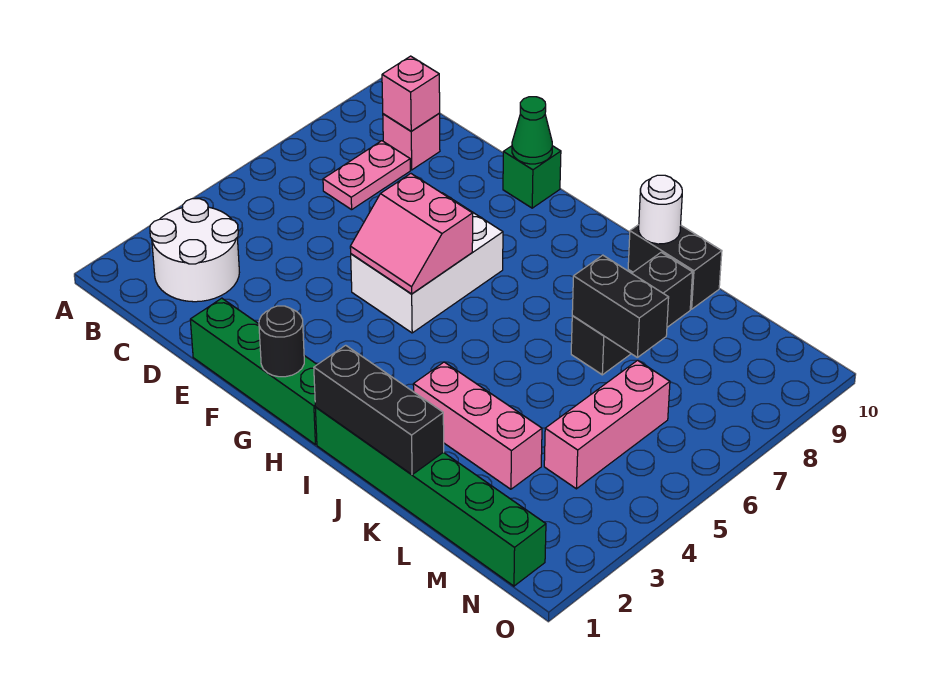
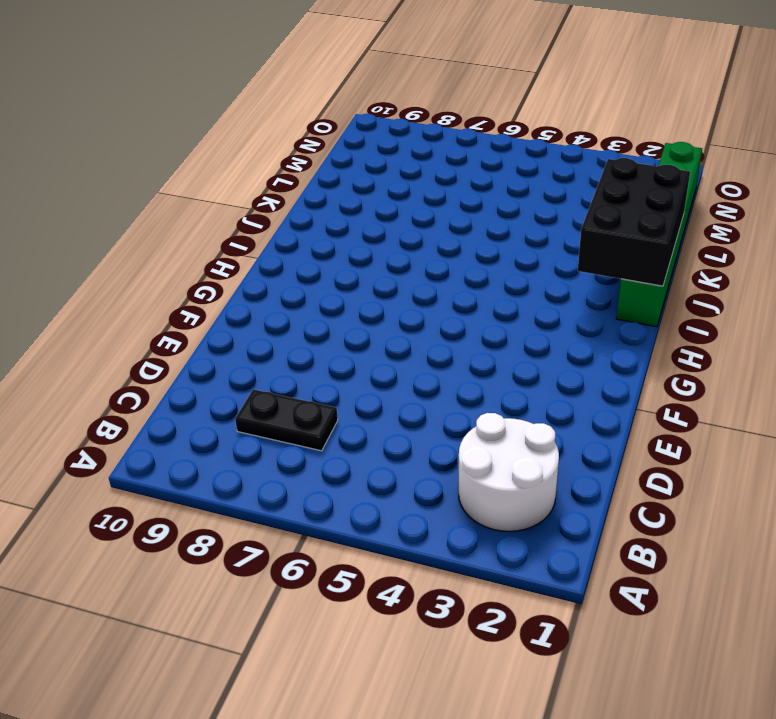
black 1x2 plate [235,389,338,451] -> pink 1x2 plate [323,141,410,210]
black 2x3 brick [578,158,690,286] -> black 1x3 brick [314,345,444,475]
none -> pink 1x1 brick [383,113,440,170]
none -> green 1x4 brick [190,298,317,445]
none -> white 2x3 brick [351,193,503,333]

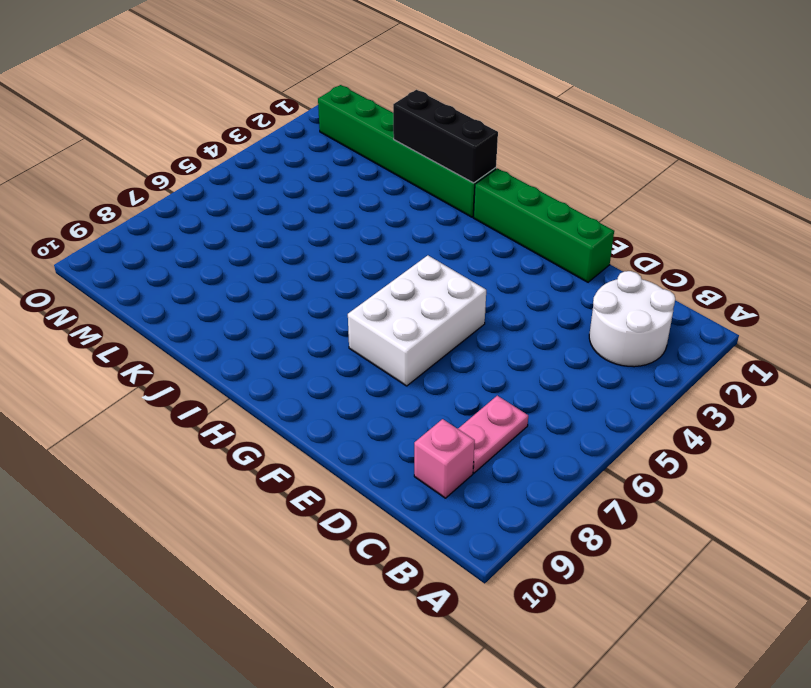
none -> green 1x1 brick [503,146,561,208]
none -> pink 1x3 brick [413,362,542,489]
none -> black 1x2 brick [628,225,722,309]

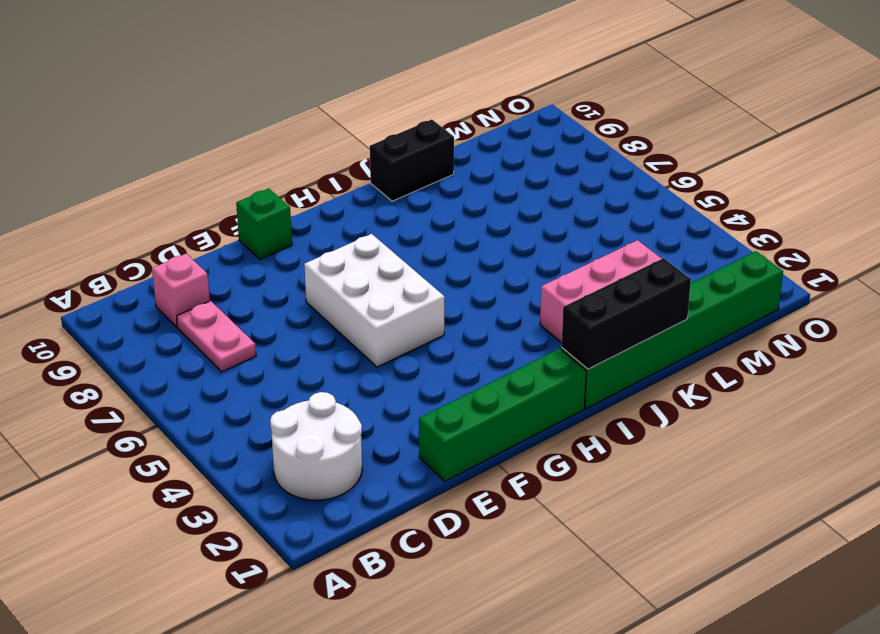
none -> black 1x3 brick [571,252,693,375]
none -> pink 1x3 brick [544,360,670,489]
none -> pink 1x1 brick [382,56,440,131]

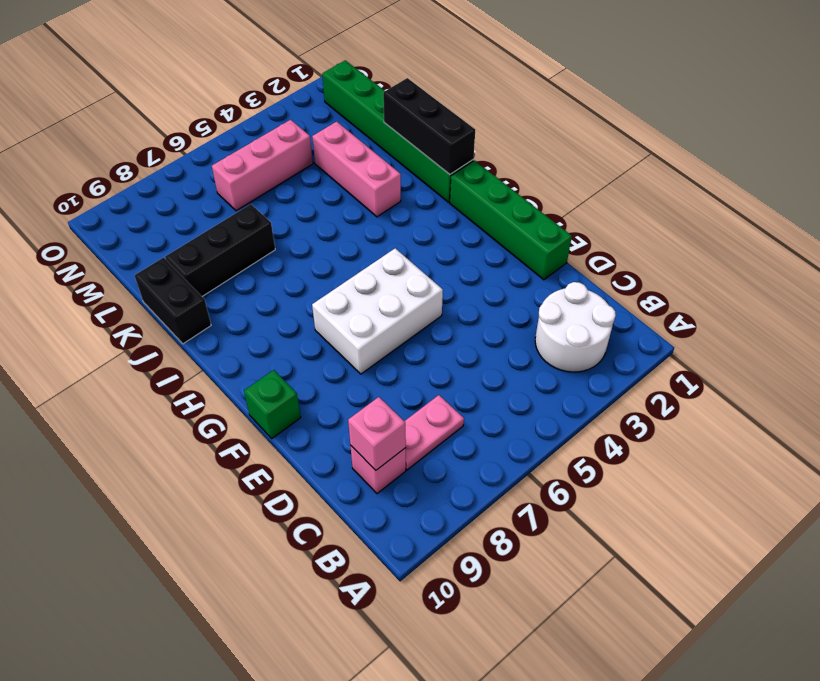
none -> pink 2x2 slope [350,174,473,294]
none -> green 1x1 cone [512,97,552,164]
none -> black 1x1 round brick [259,306,304,377]

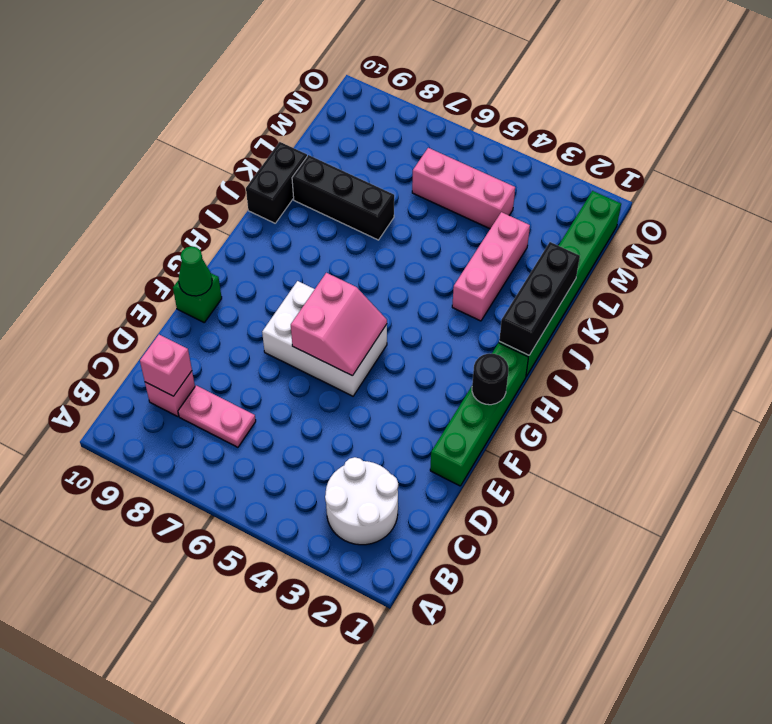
none -> white 1x1 round brick [639,175,682,244]
none -> black 1x2 brick [572,255,669,357]

